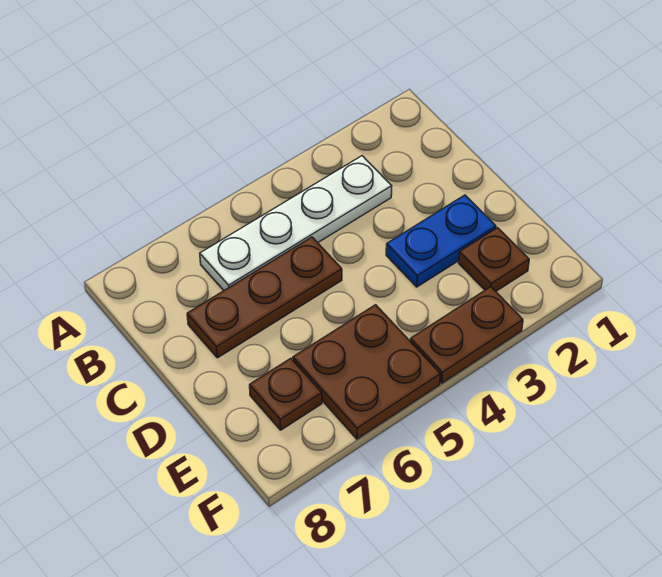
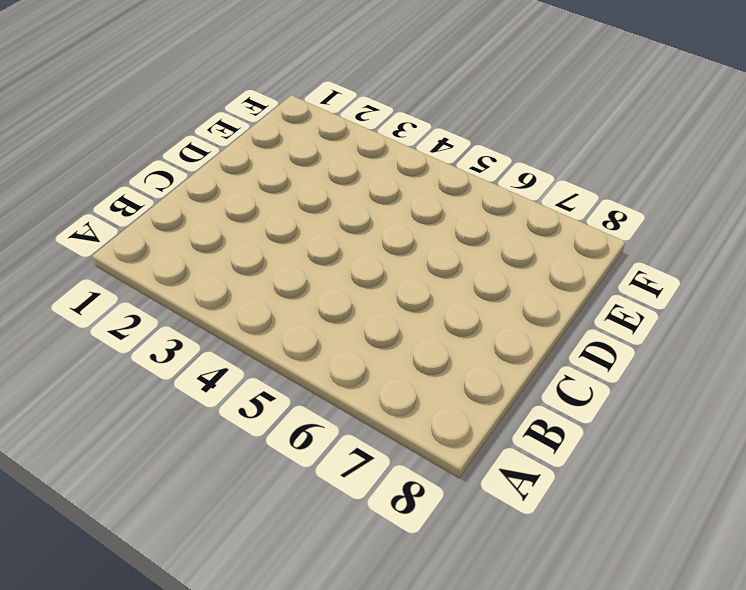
none -> white 1x4 plate [200,156,392,290]
none -> brown 1x3 plate [187,237,342,358]

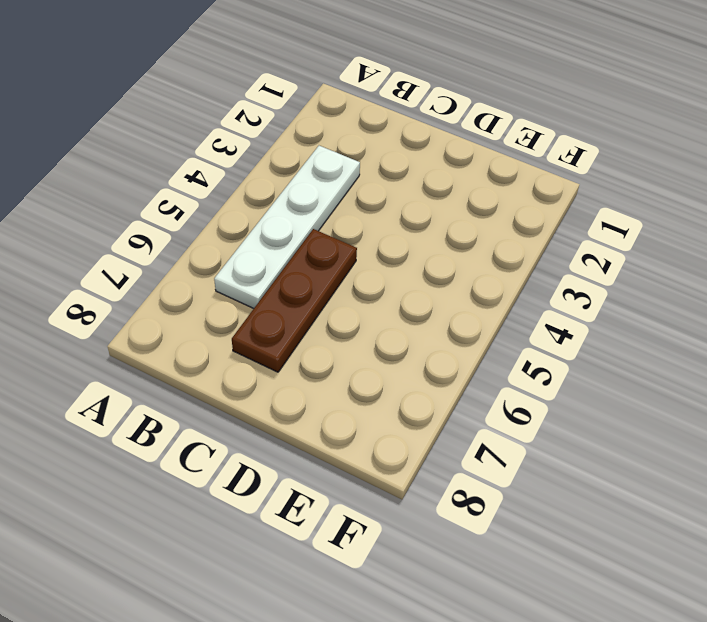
none -> blue 1x2 plate [386,195,496,287]
none -> brown 1x1 plate [459,228,529,291]

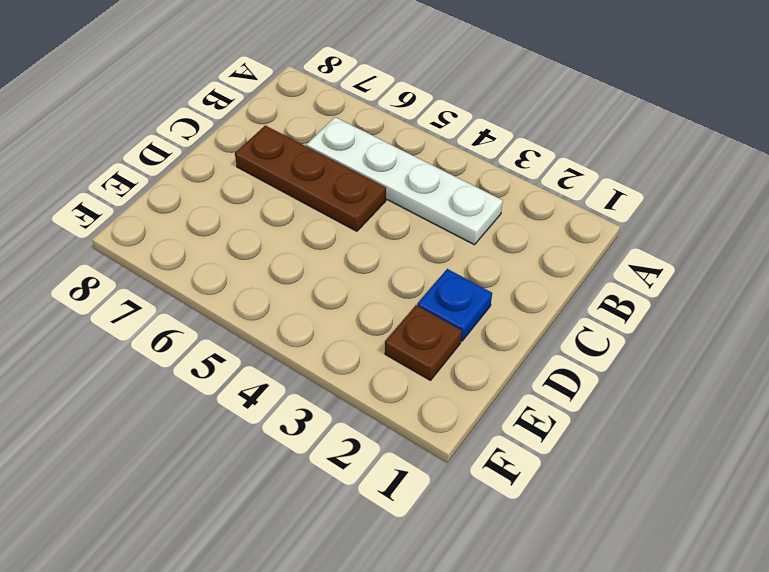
blue 1x1 plate [418,269,492,341] -> blue 1x2 plate [386,195,496,287]
none -> brown 2x2 plate [293,305,440,439]
none -> brown 1x1 plate [250,359,322,430]

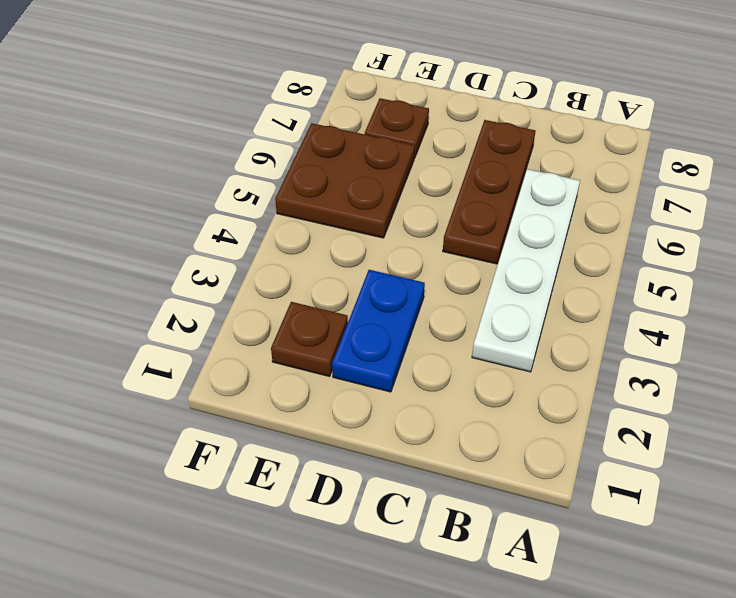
none -> brown 1x2 plate [410,287,523,383]

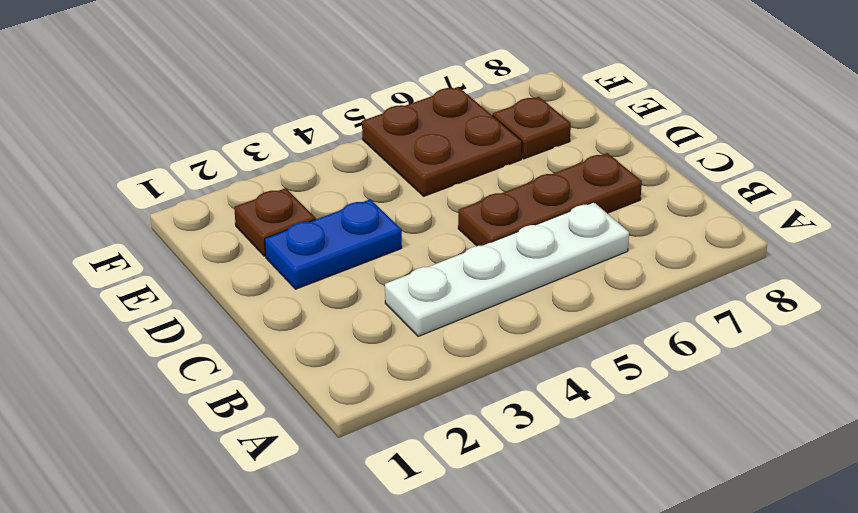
none -> brown 1x2 plate [410,287,523,383]

